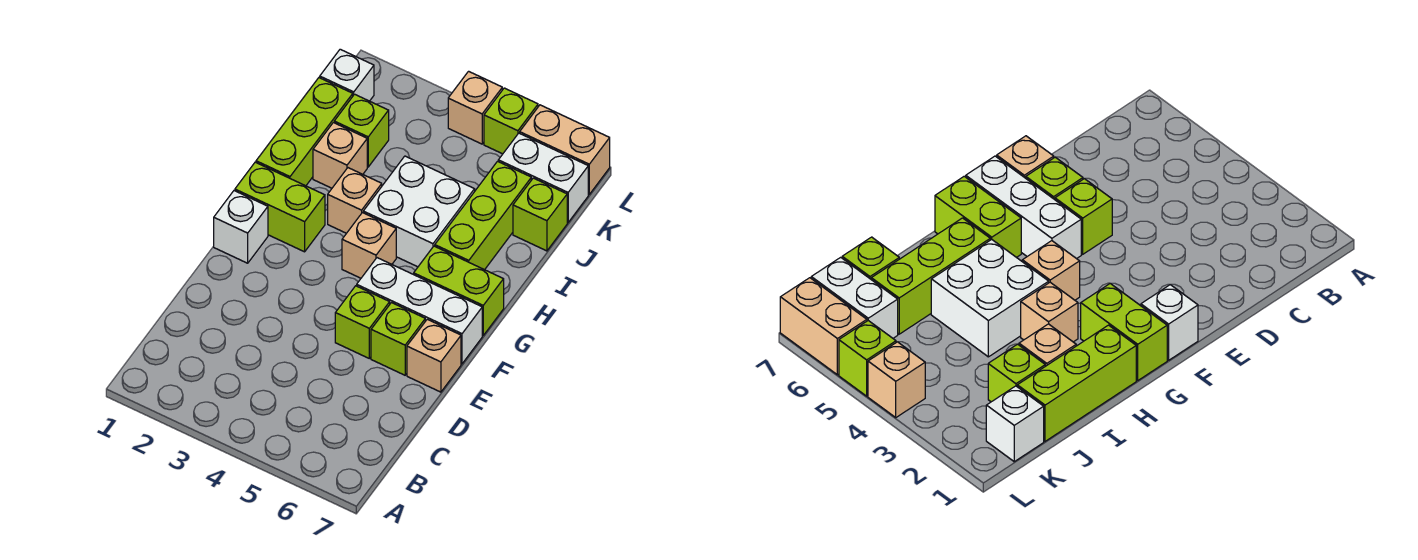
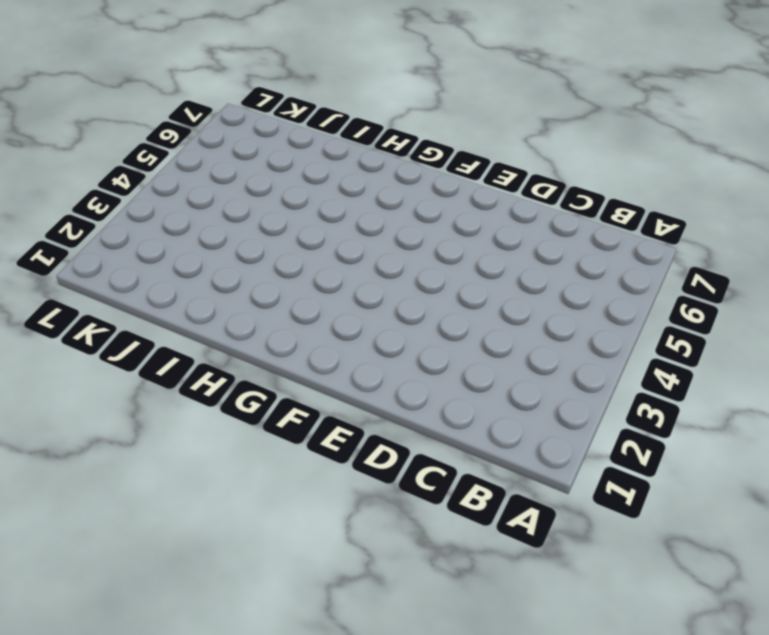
none -> lime 1x1 brick [335,286,390,358]
none -> lime 1x1 brick [371,303,425,375]
none -> tan 1x1 brick [407,319,461,392]

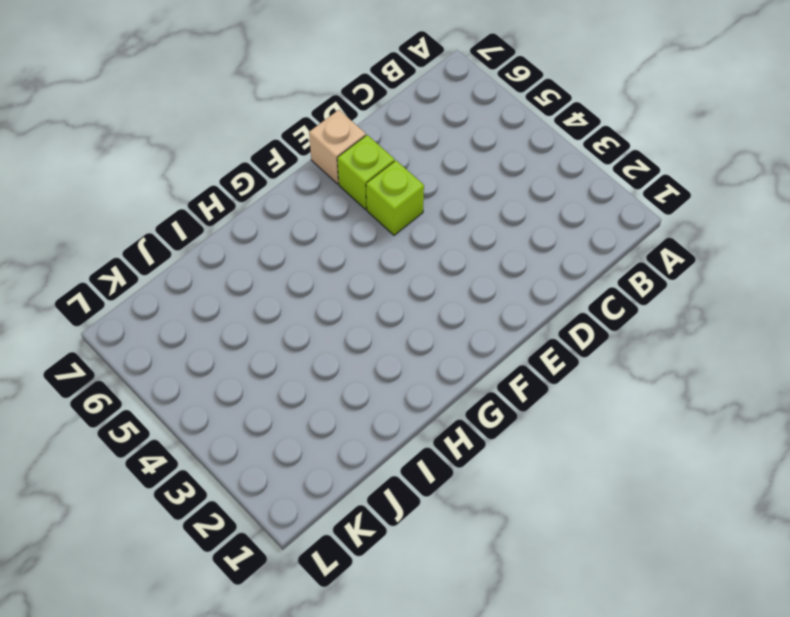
none -> white 1x1 brick [214,191,268,263]
none -> white 1x3 brick [357,258,482,364]
none -> lime 1x2 brick [235,162,325,252]

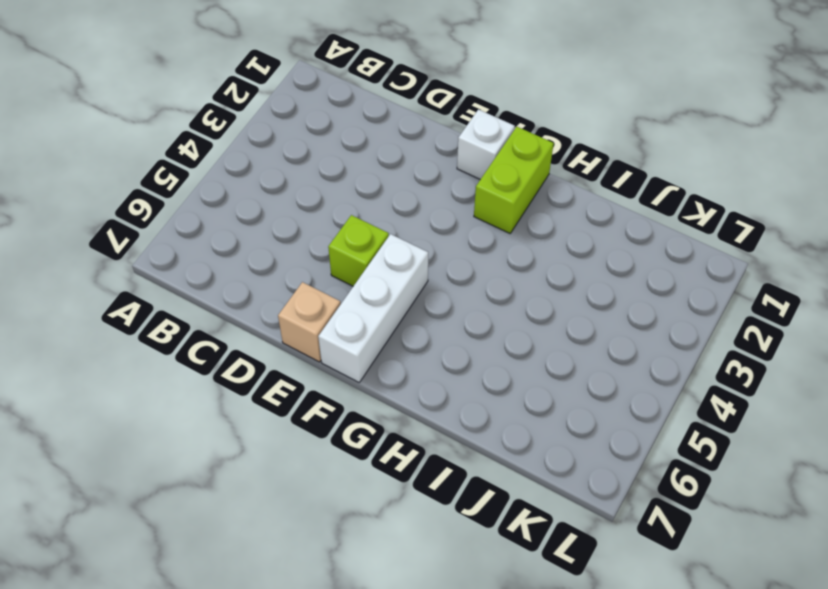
none -> lime 1x1 brick [371,303,425,375]
none -> tan 1x1 brick [342,213,396,278]
none -> lime 1x2 brick [414,246,504,335]

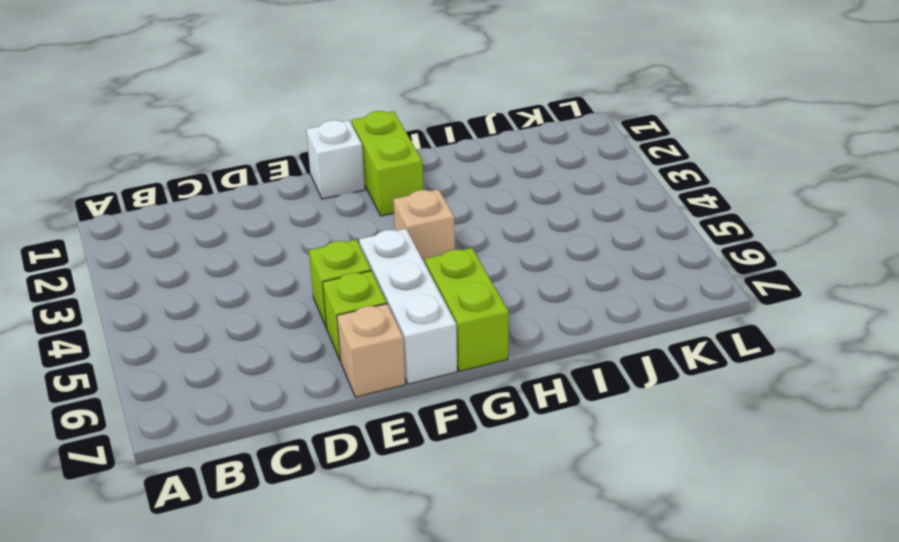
none -> lime 1x3 brick [256,78,353,186]
none -> tan 1x1 brick [328,168,382,233]
none -> white 2x2 brick [363,156,475,267]

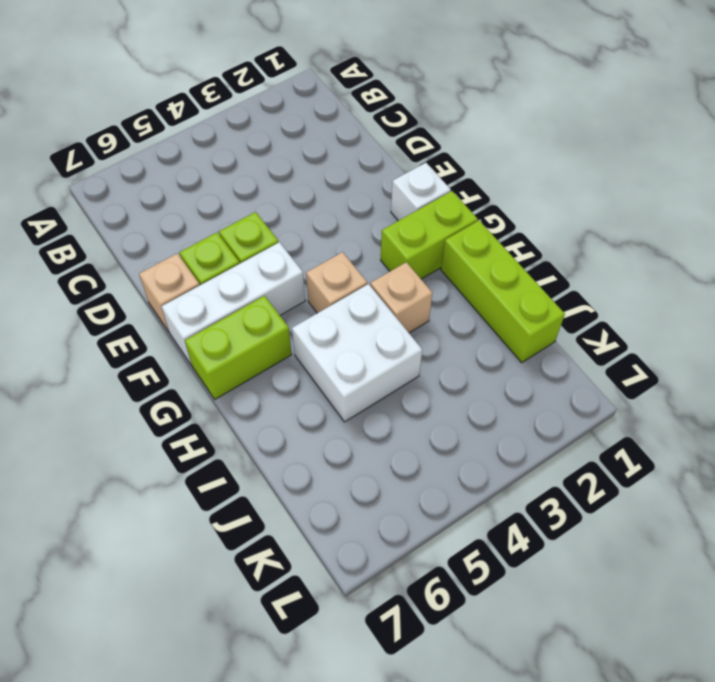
none -> lime 1x3 brick [435,161,531,270]
none -> tan 1x1 brick [313,123,367,188]
none -> lime 1x1 brick [334,94,389,167]

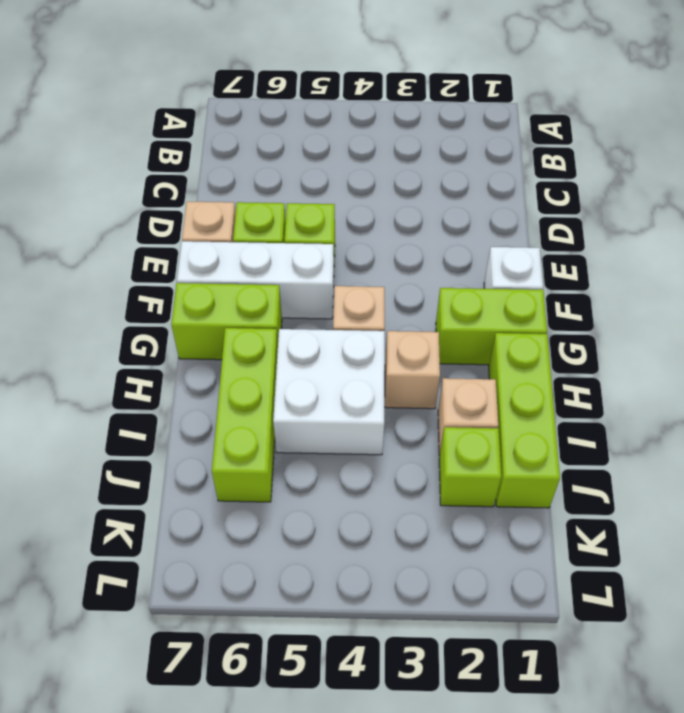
none -> lime 1x1 brick [513,178,567,251]
none -> white 1x1 brick [320,49,374,101]
none -> white 1x2 brick [498,133,588,223]

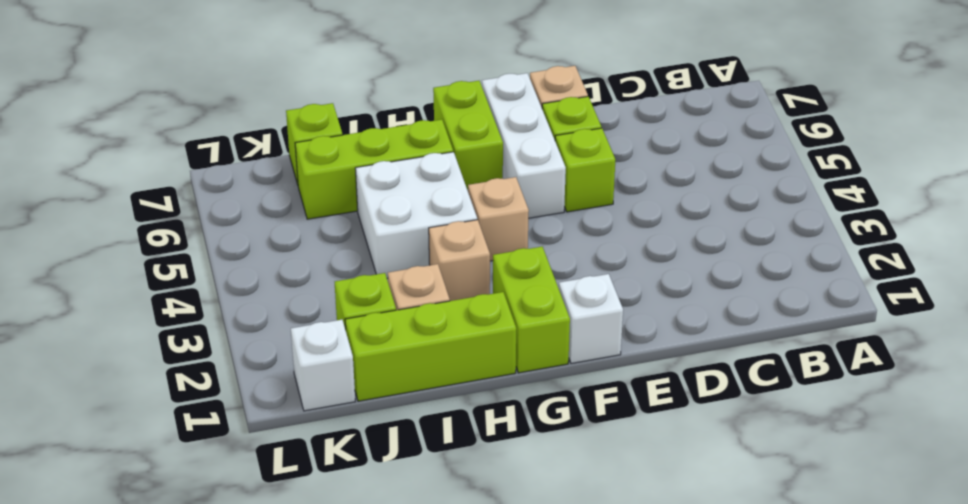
none -> white 1x2 brick [498,133,588,223]
none -> tan 1x1 brick [448,71,502,144]
none -> lime 1x1 brick [484,88,538,154]

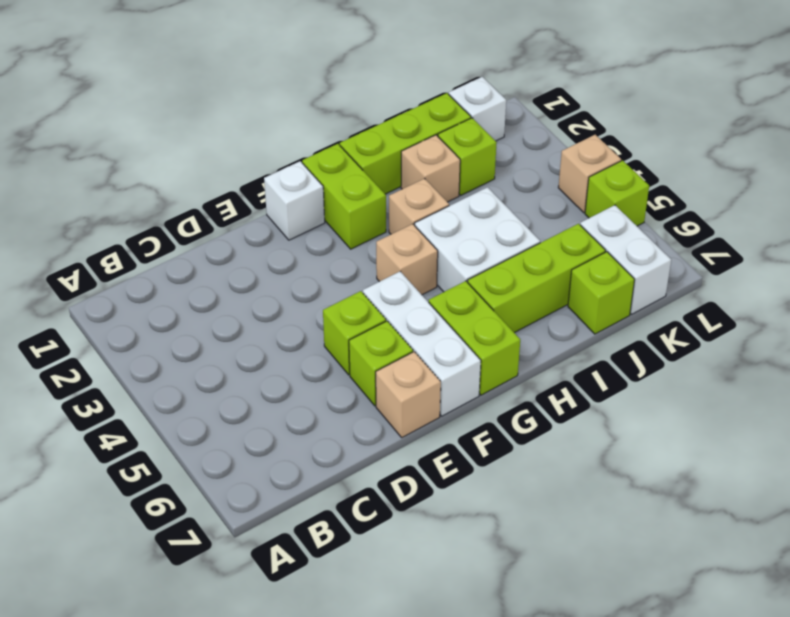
none -> tan 1x2 brick [520,105,610,194]

